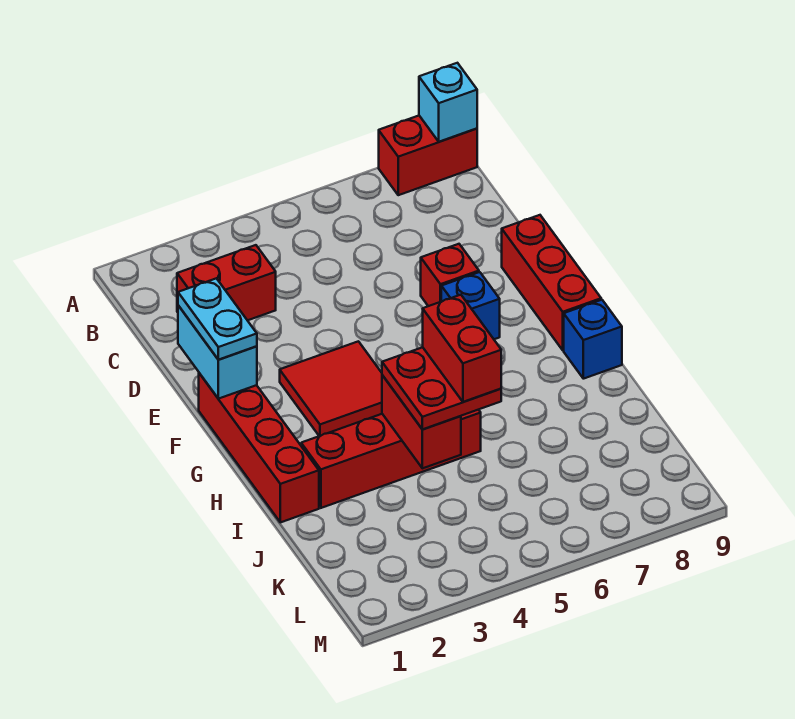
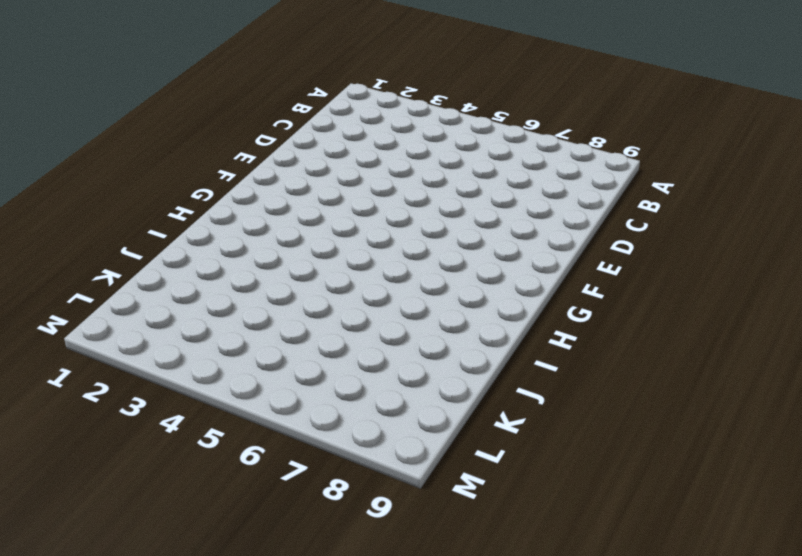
none -> red 1x2 brick [379,116,477,195]
none -> red 1x2 brick [177,245,276,320]
none -> red 1x1 brick [421,244,479,306]

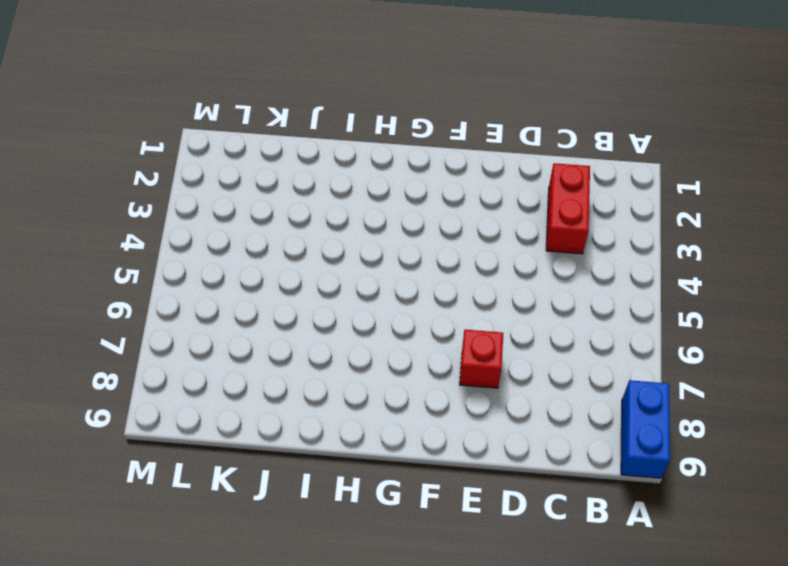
blue 1x2 brick [621,380,670,478] -> red 1x2 brick [379,116,477,195]
none -> red 1x3 brick [502,215,601,350]
none -> red 1x4 brick [199,373,319,522]
none -> red 2x2 tile [280,341,382,436]

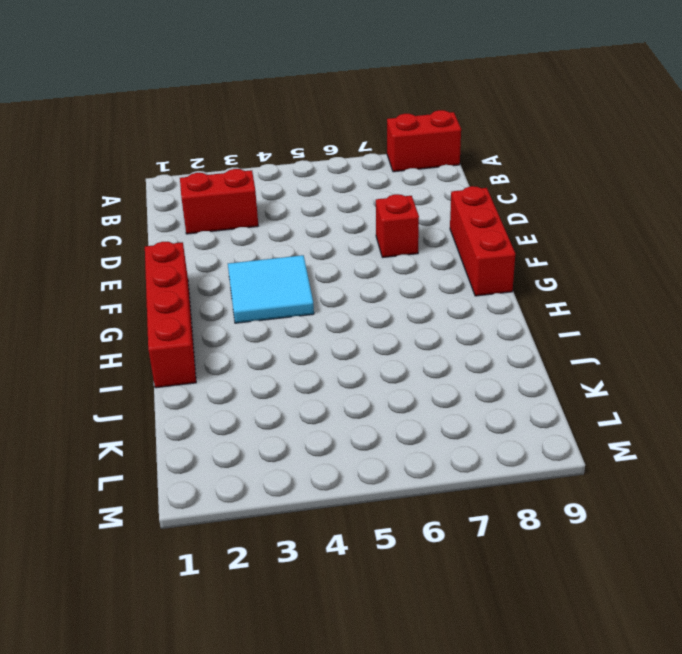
cyan 2x2 tile [228,255,314,323] -> red 2x2 tile [280,341,382,436]
none -> blue 1x1 brick [441,272,500,339]
none -> blue 1x1 brick [564,300,622,379]
none -> red 1x4 brick [301,410,481,508]

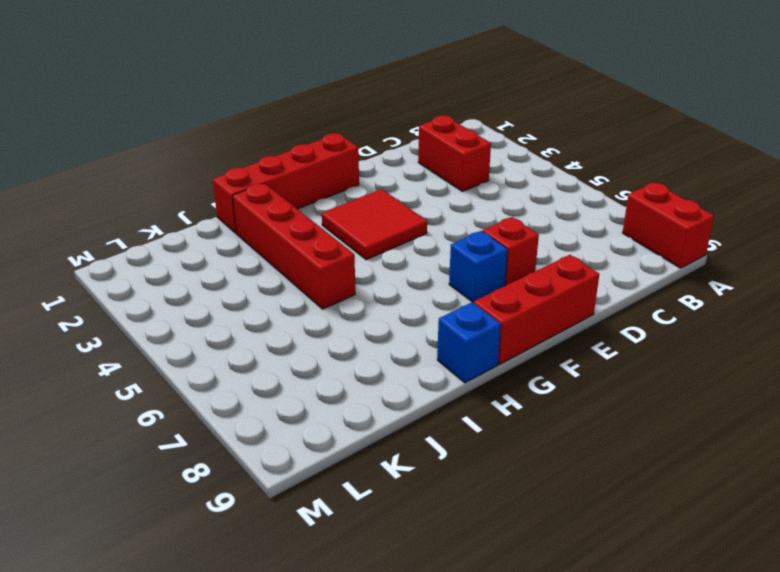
none -> cyan 1x1 brick [419,63,477,142]
none -> cyan 1x2 brick [178,305,257,399]
none -> red 1x2 brick [382,375,461,468]

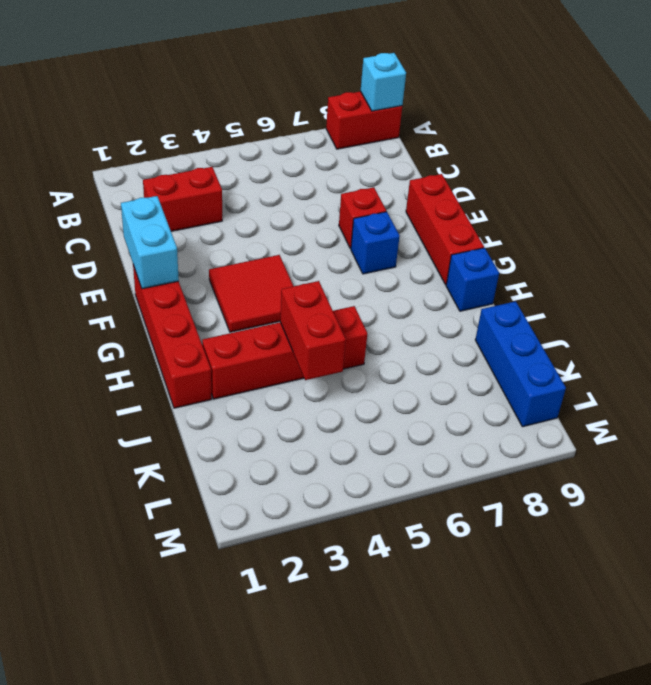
blue 1x3 brick [475,301,566,427] -> none
none -> cyan 1x2 plate [178,278,257,360]
none -> red 2x2 plate [382,347,501,430]
none -> red 1x2 brick [423,295,501,402]

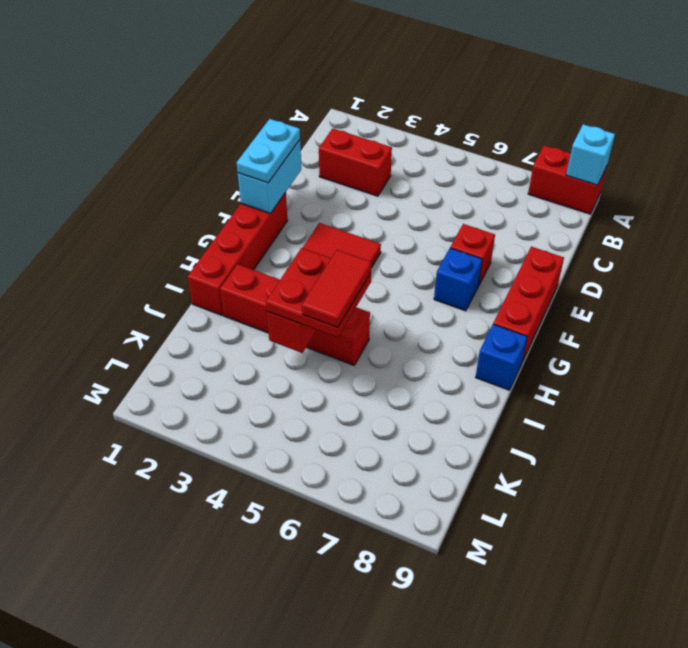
red 1x2 tile [302,250,371,327] -> red 1x2 brick [423,295,501,402]

